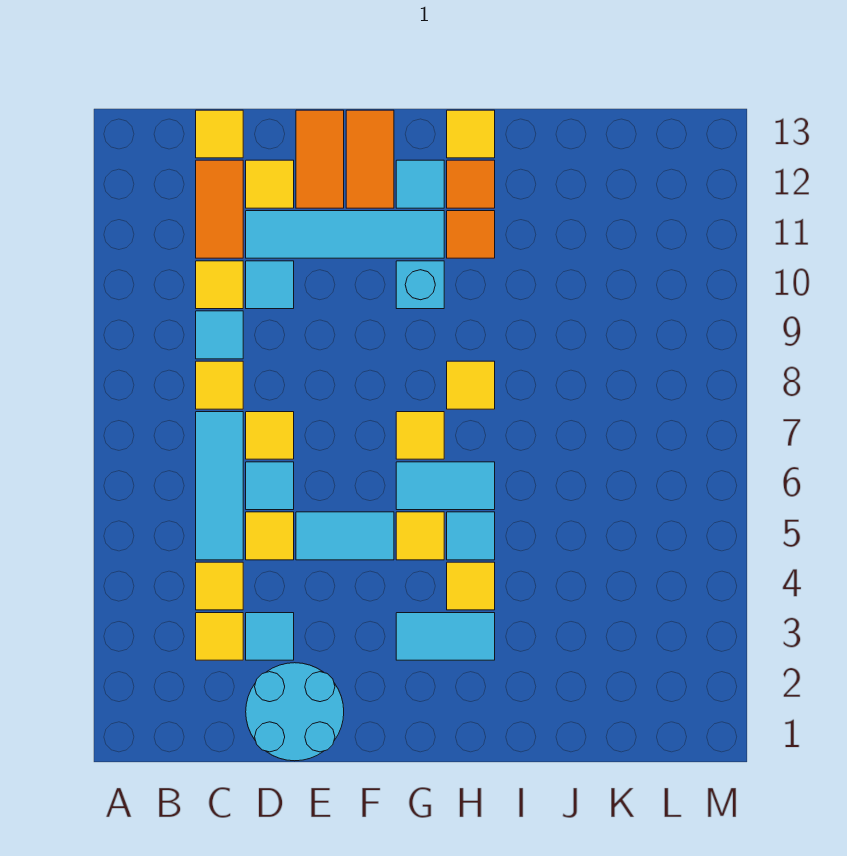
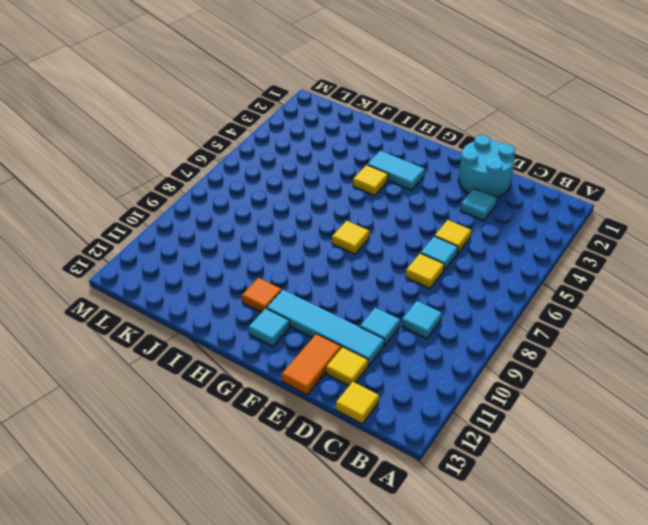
none -> yellow 1x1 tile [196,613,243,660]
none -> yellow 1x1 tile [196,562,243,610]
none -> cyan 1x3 tile [196,412,243,560]
none -> yellow 1x1 tile [196,361,243,409]

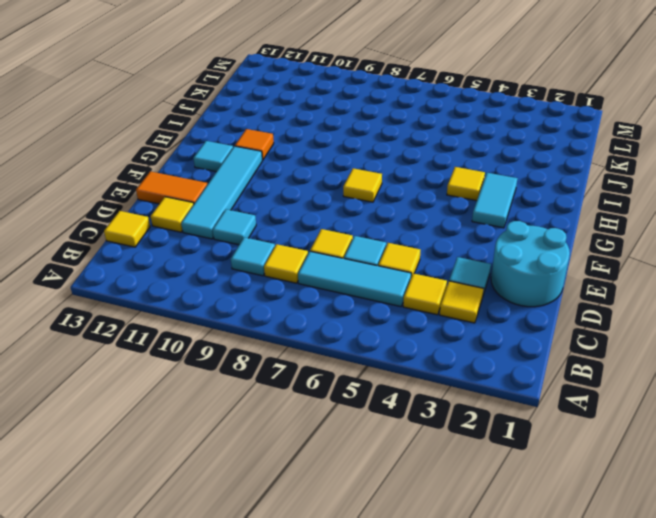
none -> yellow 1x1 tile [196,261,243,309]
none -> orange 1x2 tile [196,160,243,258]
none -> cyan 1x2 tile [296,512,394,560]
none -> orange 1x2 tile [346,110,394,208]

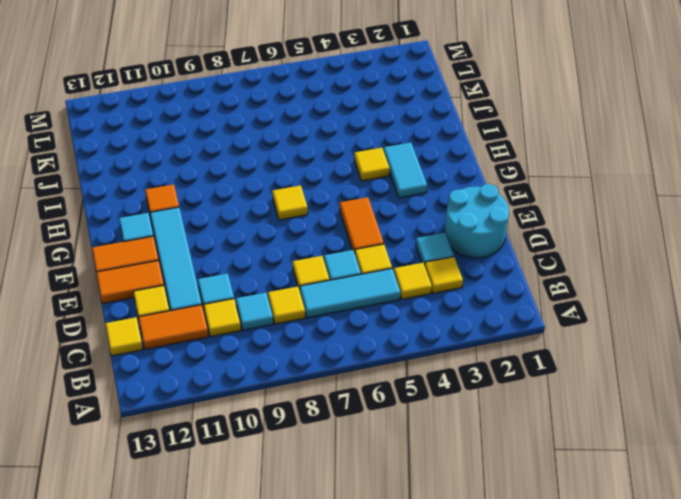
orange 1x2 tile [340,197,384,253] -> cyan 1x2 tile [296,512,394,560]
none -> yellow 1x1 tile [396,512,444,560]
none -> cyan 1x2 tile [396,462,495,510]
none -> cyan 1x1 brick [396,261,444,309]
none -> cyan 1x1 tile [447,512,495,560]

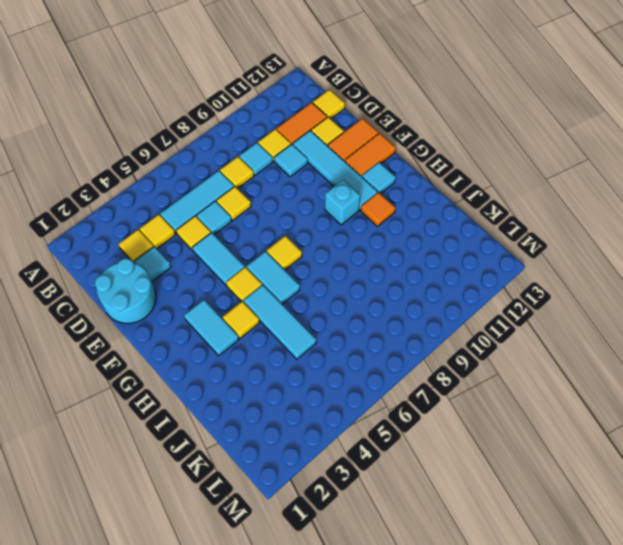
cyan 1x3 tile [243,285,316,359] -> cyan 1x1 tile [447,512,495,560]
none -> yellow 1x1 tile [447,361,495,409]
none -> orange 1x1 tile [447,160,495,208]
none -> yellow 1x1 tile [447,110,495,158]

